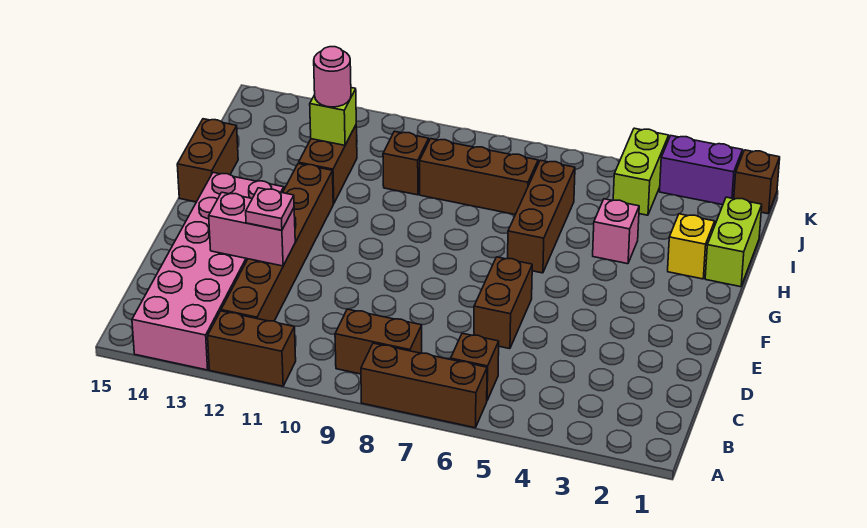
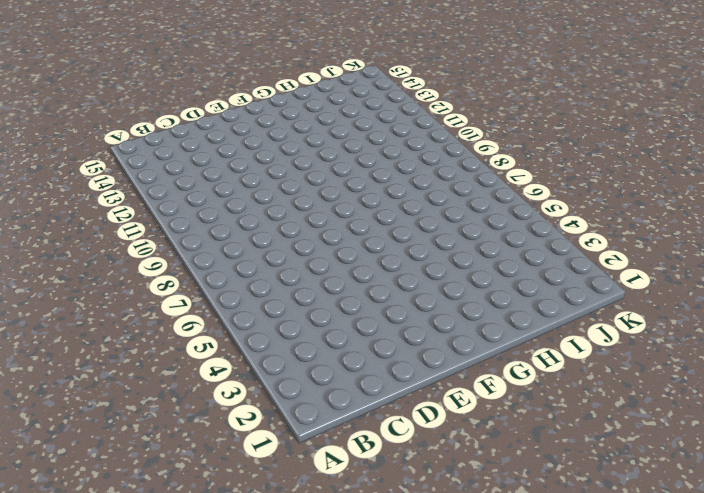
none -> brown 1x3 brick [361,343,487,428]
none -> brown 1x2 brick [208,311,296,386]
none -> pink 2x6 brick [132,173,284,370]

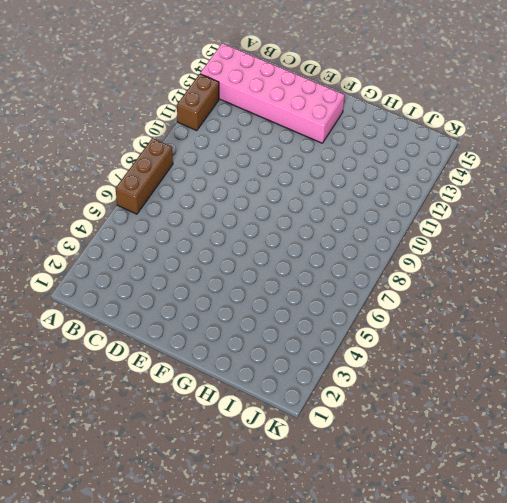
none -> brown 1x1 brick [451,333,499,400]
none -> brown 1x2 brick [335,309,422,374]
none -> brown 1x6 brick [221,164,333,321]

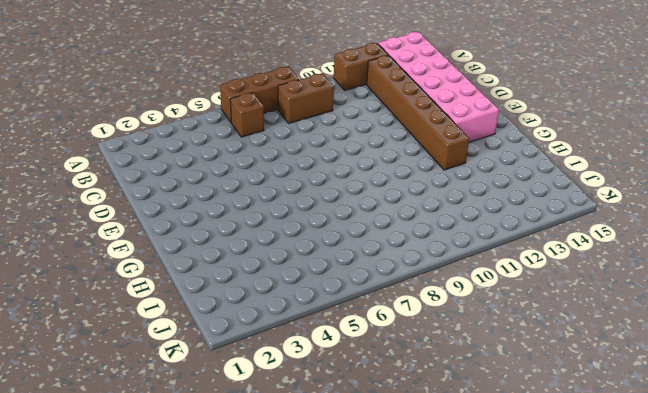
none -> brown 1x2 brick [474,257,532,349]
none -> brown 1x3 brick [508,160,575,273]
none -> brown 1x2 brick [177,119,238,202]

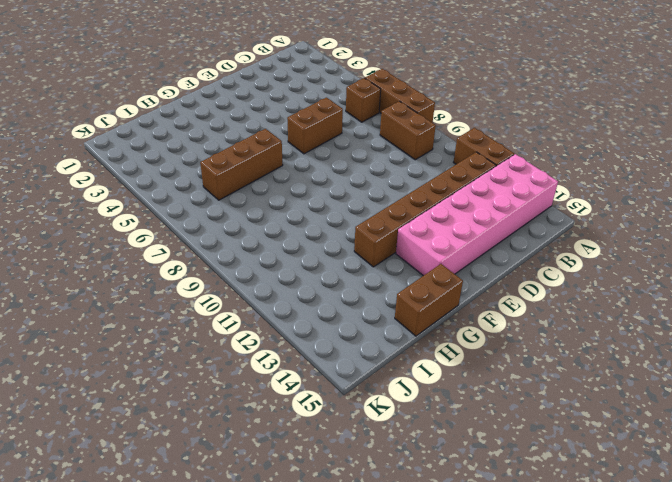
none -> lime 1x2 brick [705,197,762,287]
none -> yellow 1x1 brick [668,214,715,279]
none -> pink 1x1 brick [593,199,639,264]

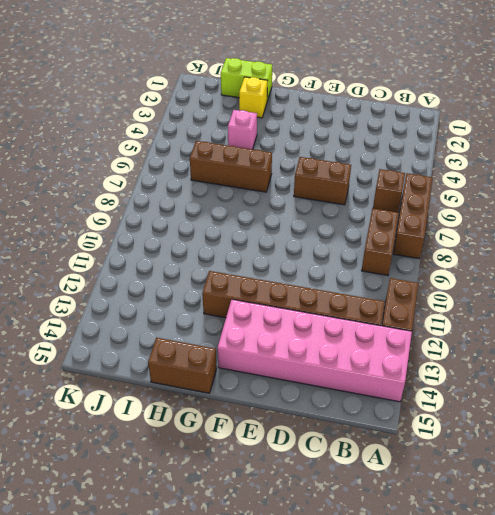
none -> brown 1x2 brick [299,125,357,204]
none -> brown 1x3 brick [420,139,538,215]
none -> brown 1x1 brick [383,131,429,195]

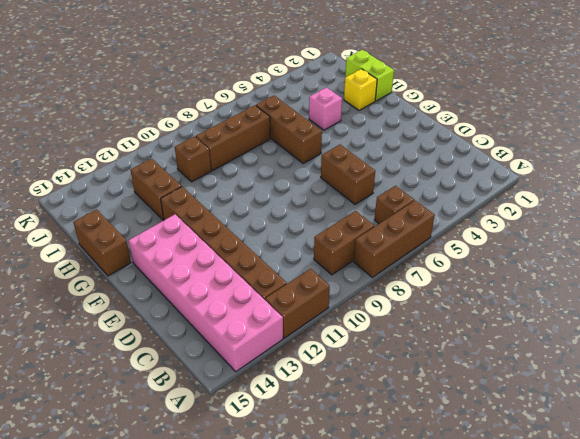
none -> lime 1x2 brick [613,128,669,215]
none -> brown 1x1 brick [734,150,780,214]
none -> purple 1x2 brick [660,136,742,205]

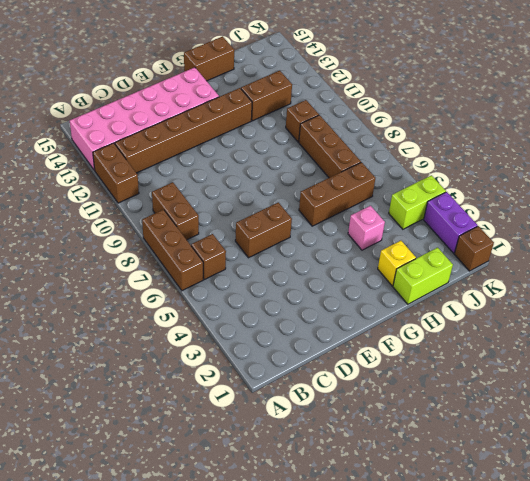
none -> pink 1x2 brick [209,192,295,266]
none -> lime 1x1 brick [310,88,356,145]
none -> pink 1x1 plate [246,188,294,230]

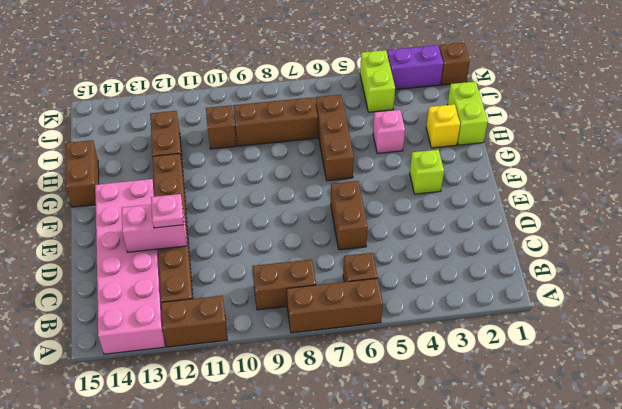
lime 1x1 brick [410,150,444,194] -> lime 1x1 brick moved to [310,88,356,145]
none -> pink 1x1 round brick [314,47,351,107]

